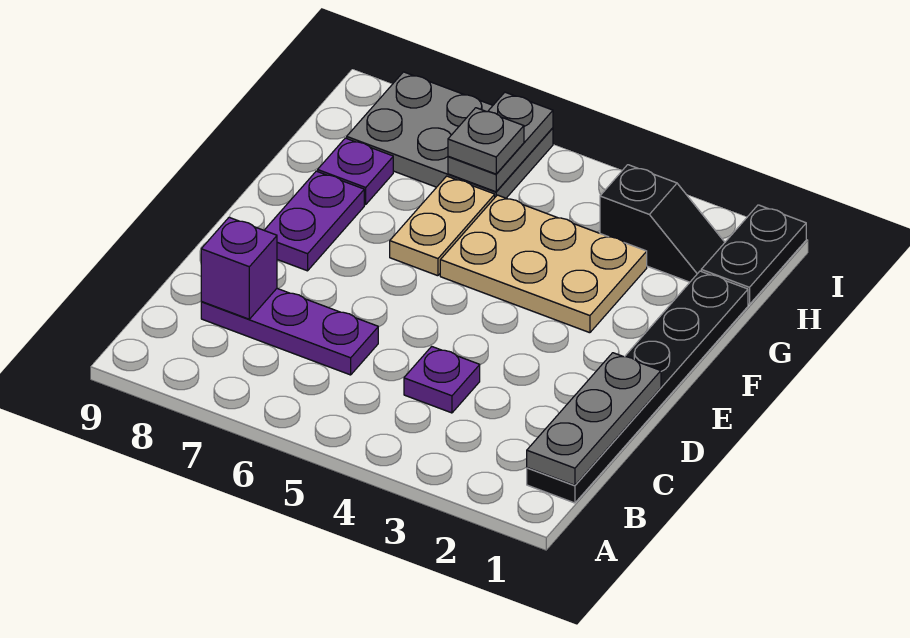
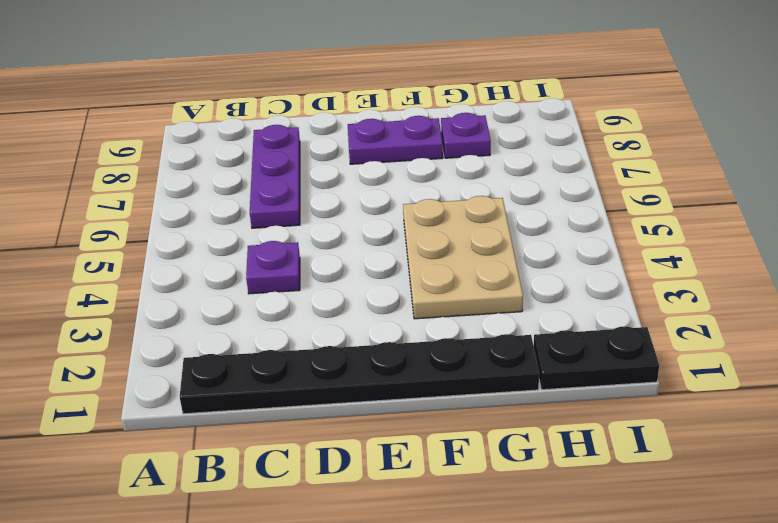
none -> tan 1x2 plate [390,176,495,276]
none -> black 1x2 slope [600,165,725,282]
none -> grey 2x3 plate [347,72,553,198]

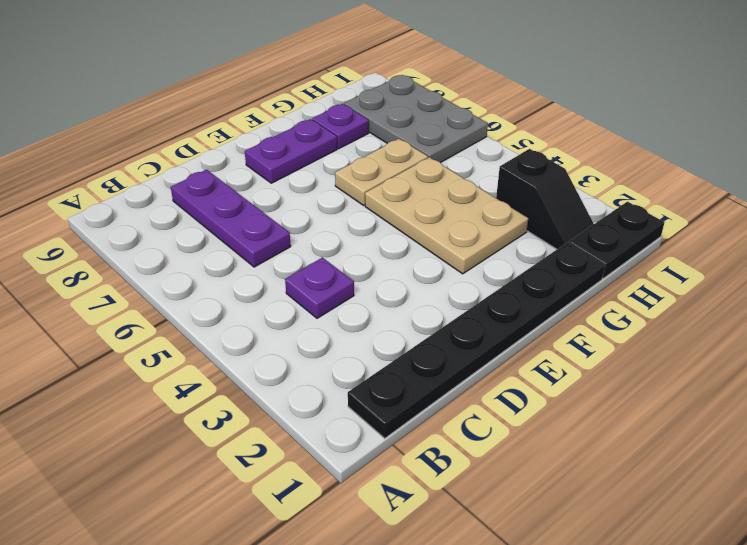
none -> grey 1x3 plate [527,353,661,485]
none -> purple 1x1 brick [201,217,277,319]
none -> grey 1x2 plate [448,92,553,192]

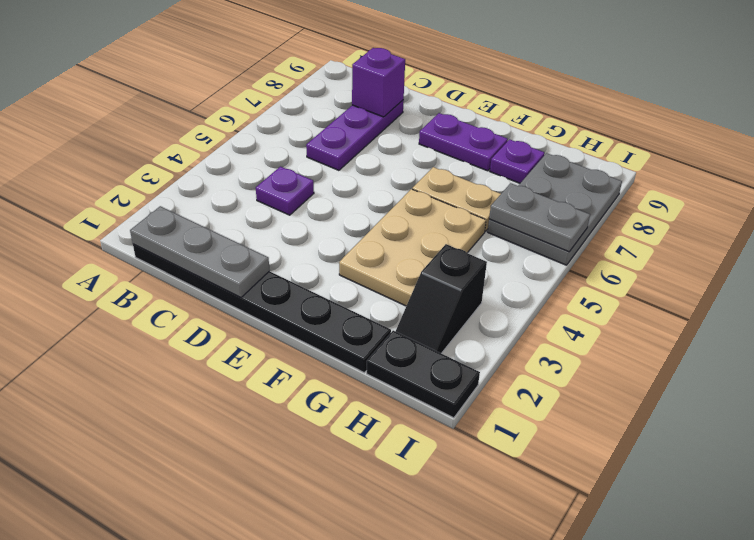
none -> grey 1x1 plate [448,108,524,174]

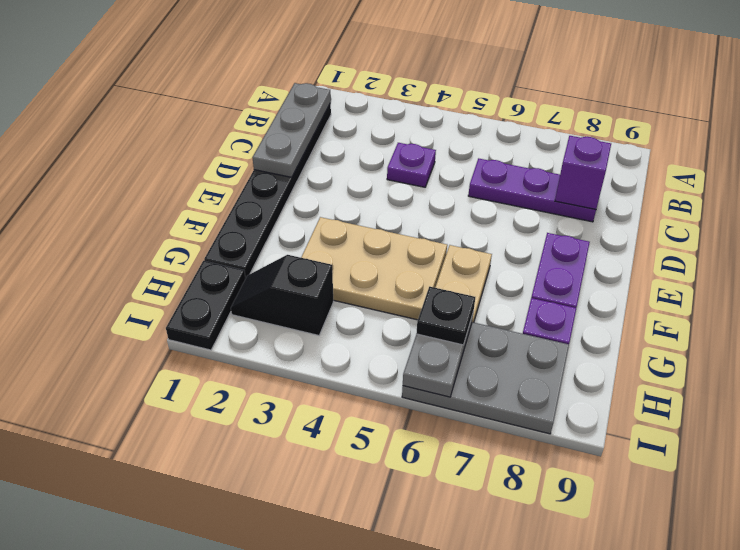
black 1x1 plate [416,287,475,345] -> grey 1x1 plate [448,108,524,174]

